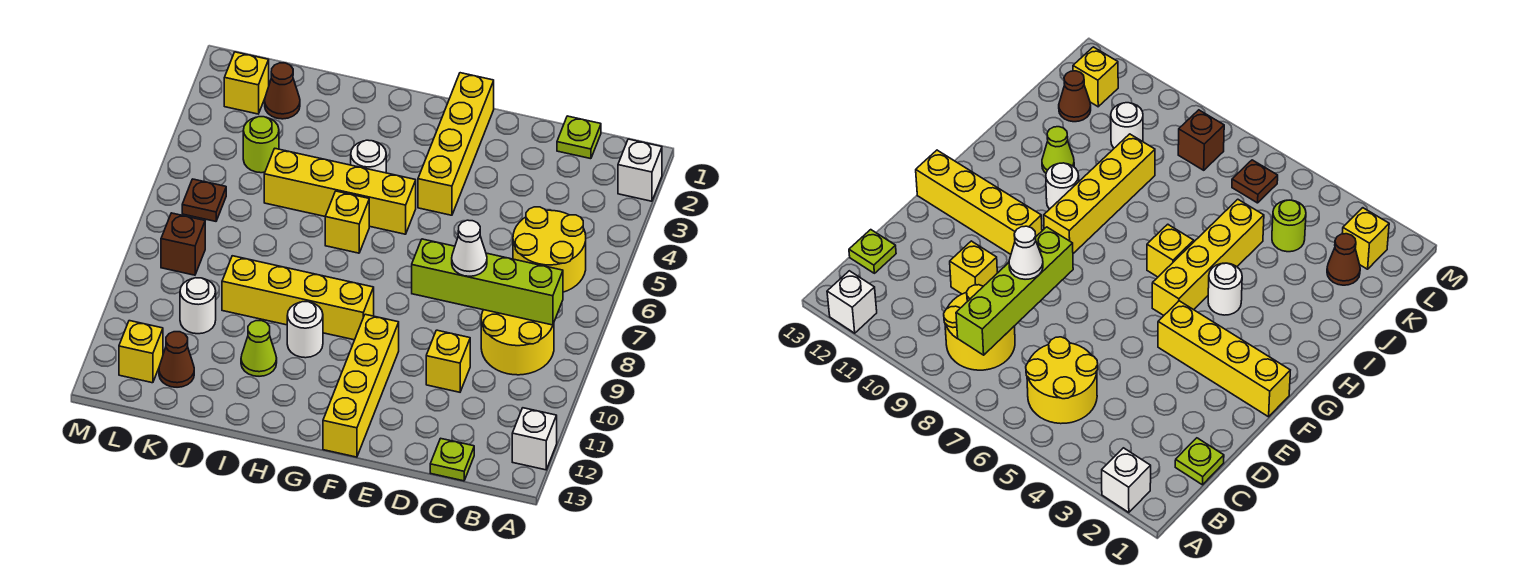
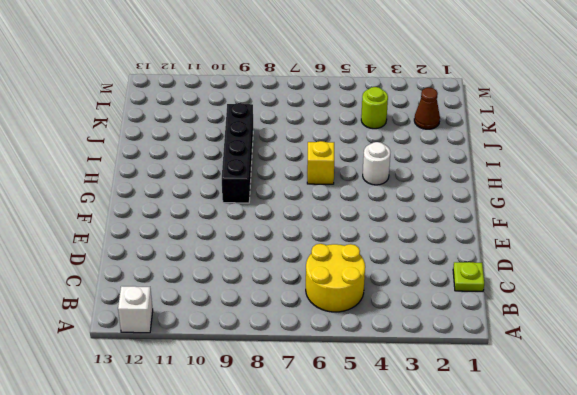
black 1x4 brick [222,103,253,203] -> yellow 1x4 brick [222,256,374,340]
none -> white 1x1 brick [618,139,662,201]
none -> yellow 2x2 round brick [481,310,554,375]
none -> lime 1x1 plate [430,438,474,481]

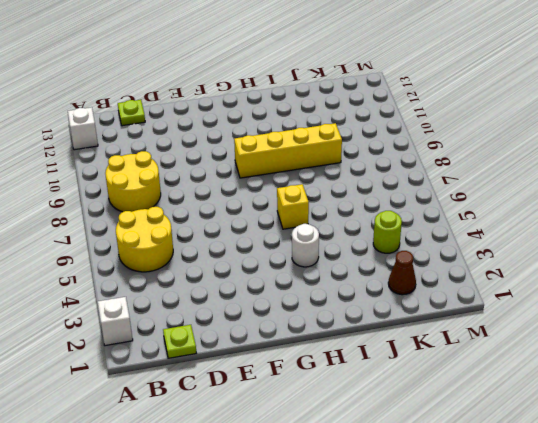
none -> yellow 1x1 brick [426,330,470,392]
none -> yellow 1x4 brick [418,73,494,215]
none -> yellow 1x4 brick [323,314,399,457]

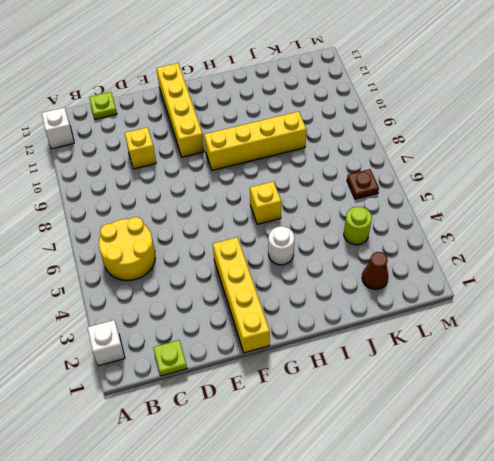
none -> yellow 2x2 round brick [481,310,554,375]
none -> yellow 1x4 brick [264,149,416,234]
none -> white 1x1 round brick [287,302,323,358]

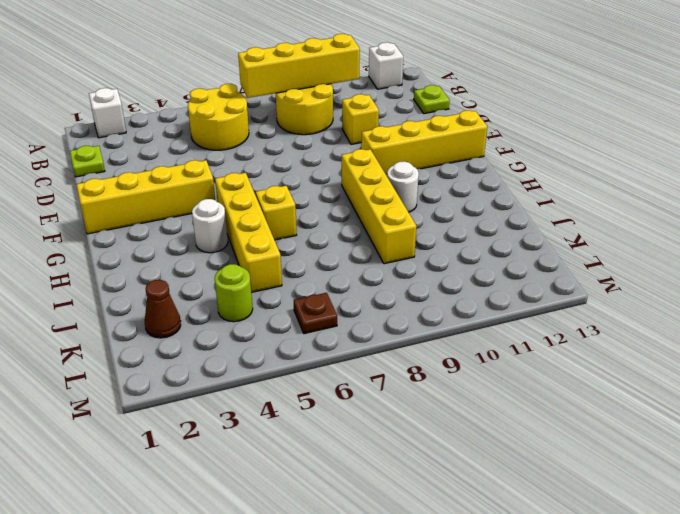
yellow 1x4 brick [238,34,360,98] -> lime 1x4 brick [412,239,563,325]
none -> lime 1x1 cone [241,321,277,376]
none -> white 1x1 round brick [180,278,216,334]
none -> brown 1x1 cone [159,332,194,387]

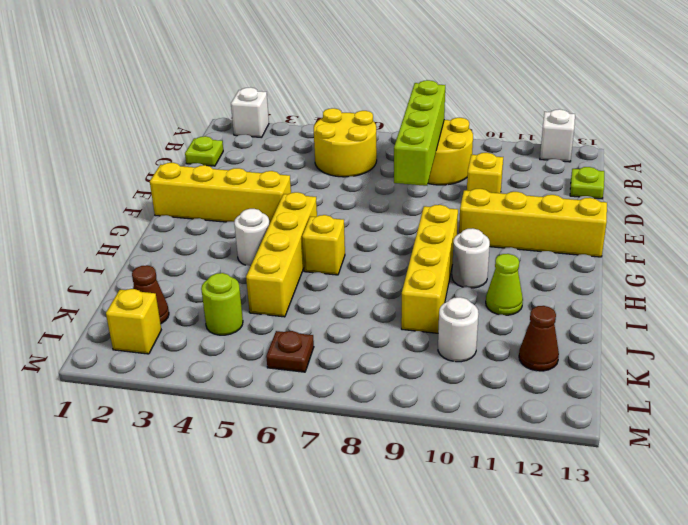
none -> brown 1x1 brick [161,213,205,275]
none -> yellow 1x1 brick [119,321,163,383]
none -> white 1x1 cone [452,220,487,276]

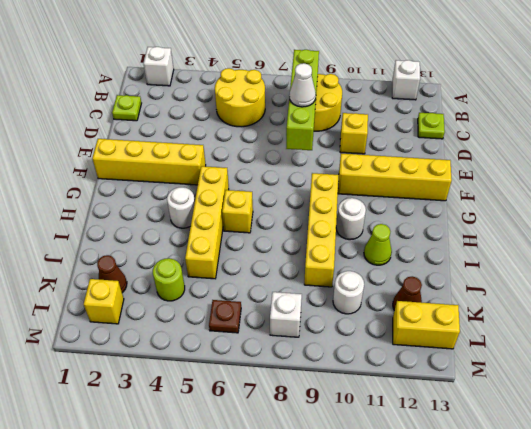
white 1x1 brick [270,292,302,337] -> brown 1x1 brick [161,213,205,275]
yellow 1x2 brick [393,301,460,349] -> yellow 1x1 brick [119,321,163,383]

